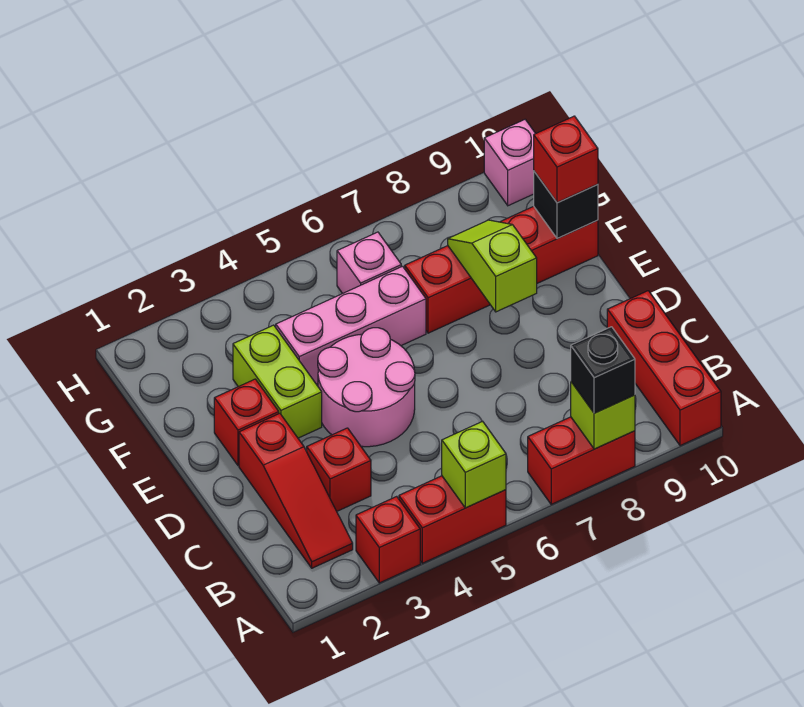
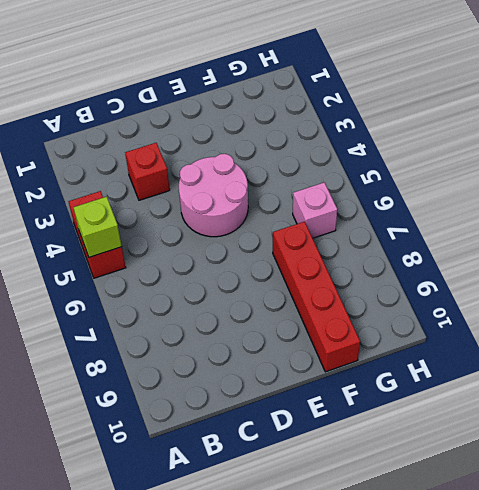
none -> red 1x1 brick [356,496,420,583]
none -> red 1x2 brick [528,417,635,504]
none -> red 1x3 brick [607,291,721,446]

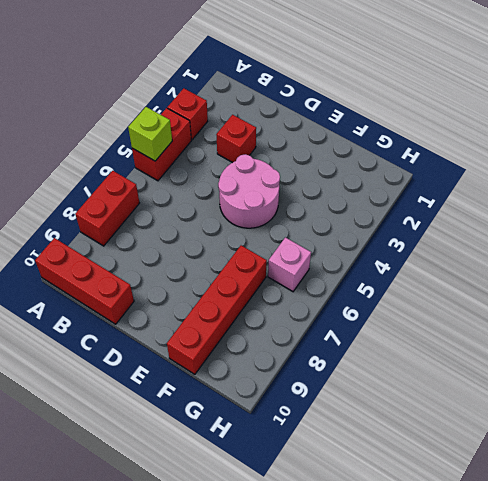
none -> red 1x3 slope [239,413,353,568]
none -> red 1x1 brick [214,379,279,465]
none -> lime 1x2 brick [233,325,322,438]

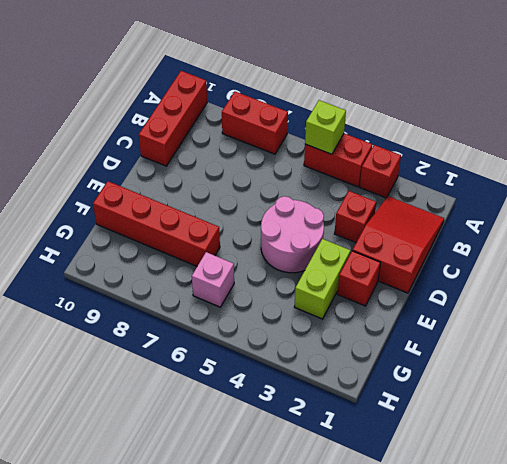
red 2x3 slope [353,196,444,293] -> red 1x3 slope [239,413,353,568]
none -> pink 1x3 brick [276,266,426,384]
none -> pink 1x1 brick [484,120,536,206]
none -> lime 1x1 brick [571,382,635,449]

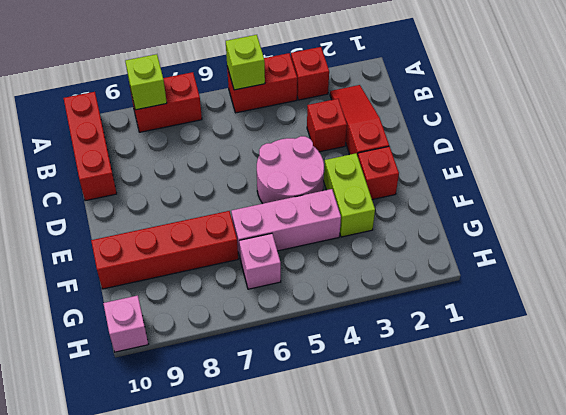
none -> lime 1x2 slope [448,220,537,312]
none -> black 1x1 brick [534,172,598,239]
none -> black 1x1 brick [571,327,635,413]

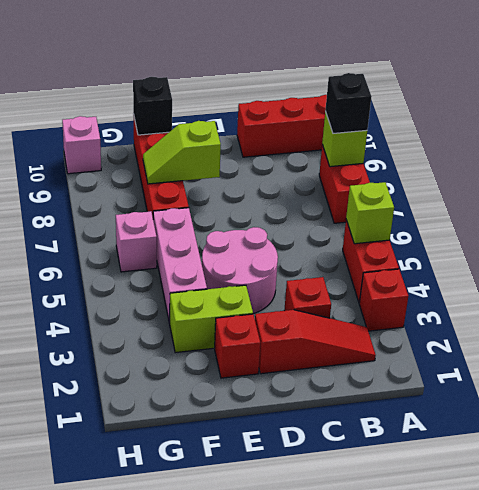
none -> red 1x1 brick [534,116,598,203]

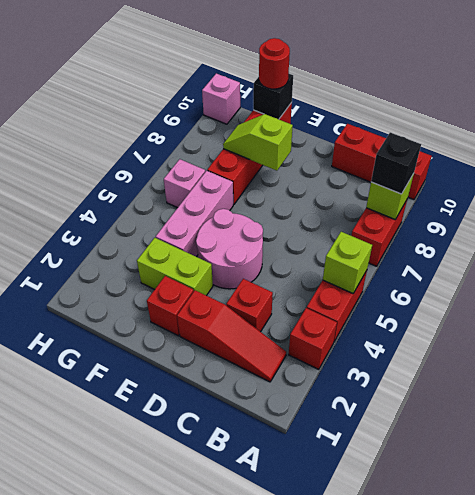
red 1x1 round brick [259,38,290,89] -> red 1x1 brick [534,116,598,203]

